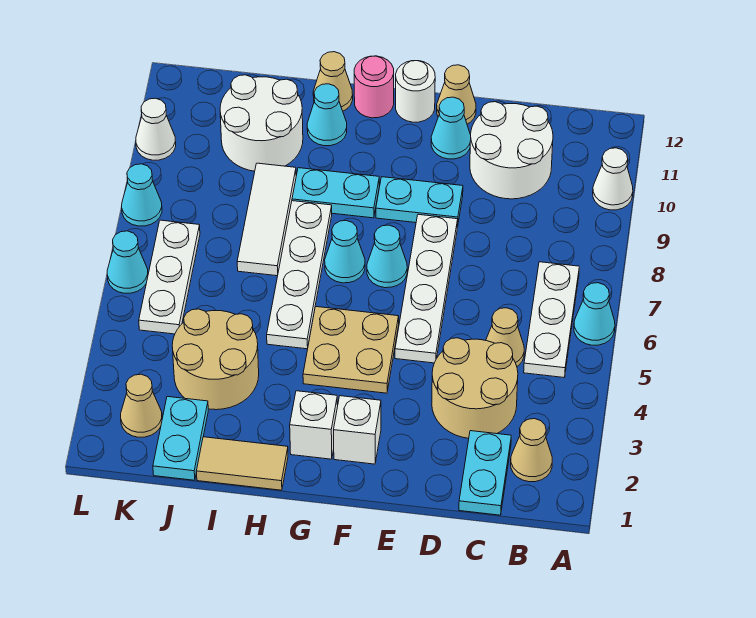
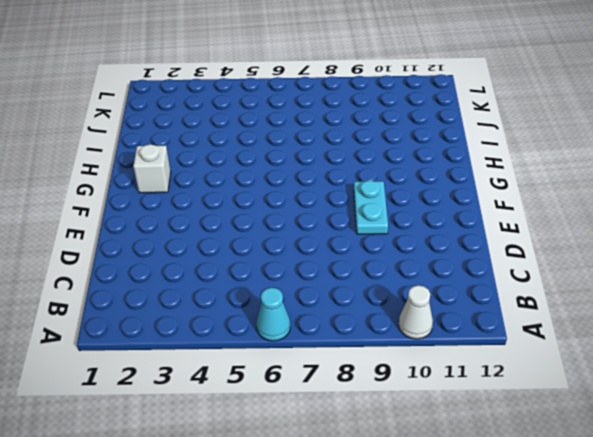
none -> tan 1x1 cone [511,419,552,482]
none -> white 1x3 plate [524,262,579,377]
none -> cyan 1x2 plate [459,431,511,515]
none -> tan 2x2 round brick [432,338,518,438]

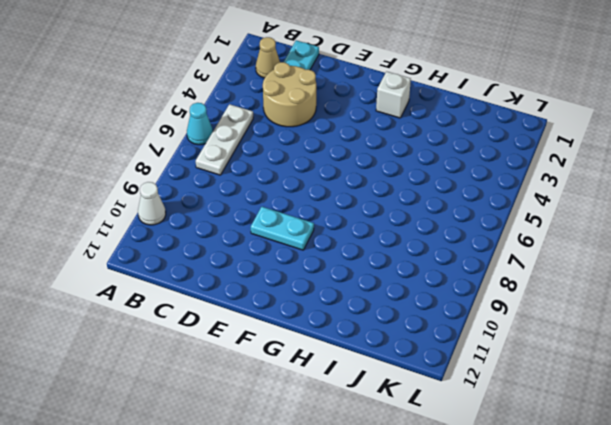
none -> tan 1x1 cone [486,308,524,366]
none -> white 2x2 round brick [470,102,553,199]
none -> white 1x4 plate [395,214,458,363]
none -> cyan 1x1 cone [431,97,471,159]

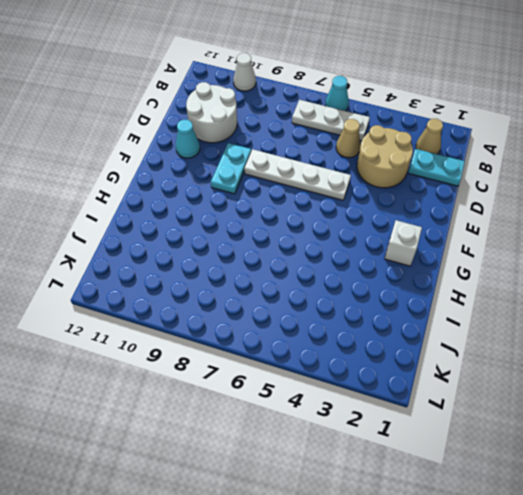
none -> tan 1x1 cone [437,65,476,124]
none -> white 1x1 brick [334,396,381,464]
none -> tan 2x2 plate [303,307,399,393]
none -> cyan 1x1 cone [367,225,407,288]

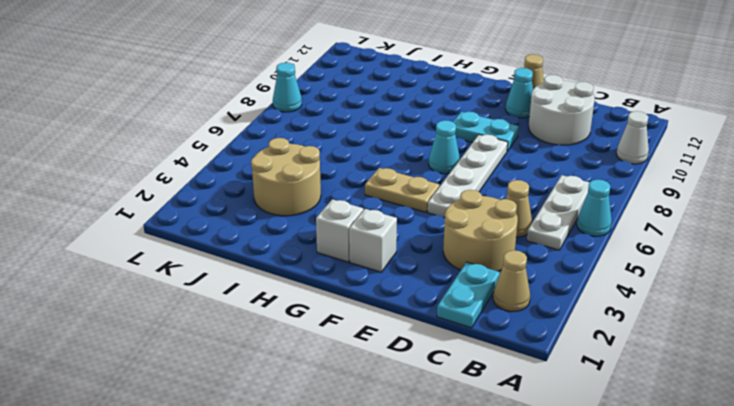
tan 1x2 plate [365,168,439,212] -> tan 2x2 plate [303,307,399,393]
none -> white 1x1 round brick [396,61,435,122]
none -> cyan 1x1 cone [325,221,365,283]
none -> cyan 1x2 plate [292,168,379,218]
none -> pink 1x1 round brick [354,56,394,118]

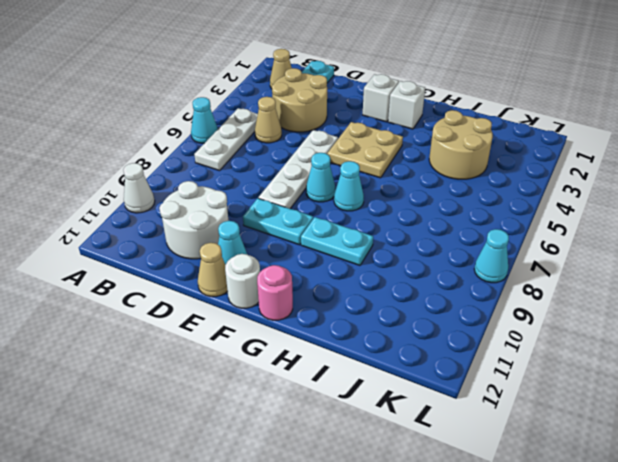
none -> tan 1x2 tile [196,437,288,490]
none -> white 1x4 plate [267,201,332,349]
none -> cyan 1x1 cone [307,84,347,146]
none -> tan 1x1 cone [313,52,353,111]

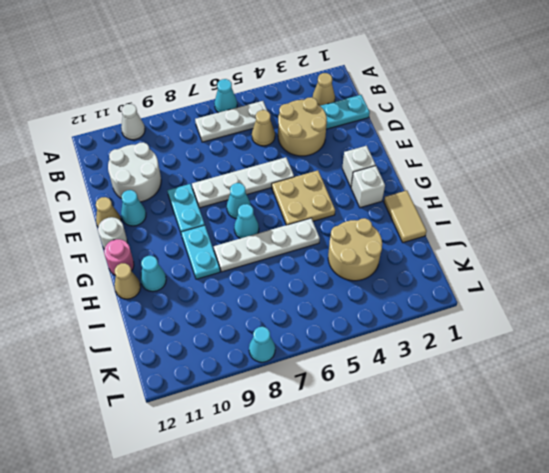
none -> white 1x3 tile [237,163,296,276]
none -> white 2x2 round brick [220,75,303,171]
none -> cyan 1x2 plate [153,397,208,480]
none -> tan 1x1 cone [121,374,162,437]

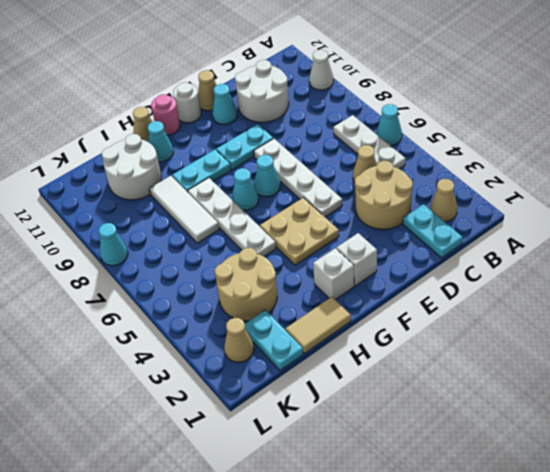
none -> white 1x3 plate [139,220,200,334]
none -> cyan 1x1 cone [107,231,148,293]
none -> white 1x1 cone [136,98,176,160]

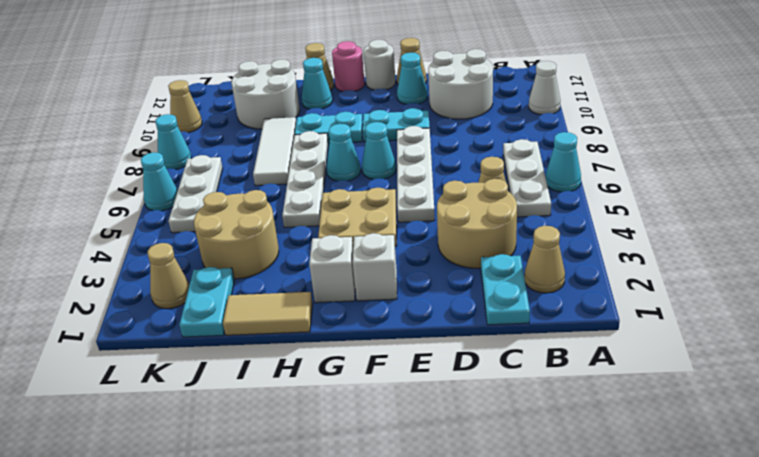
tan 1x1 cone [168,80,202,133] -> white 1x1 cone [136,98,176,160]

